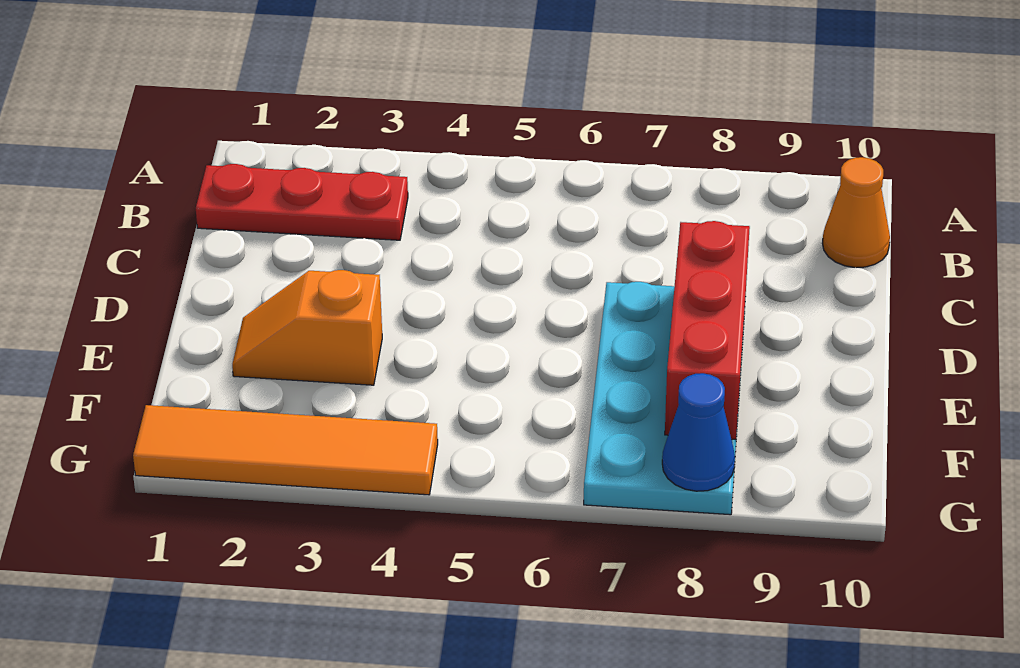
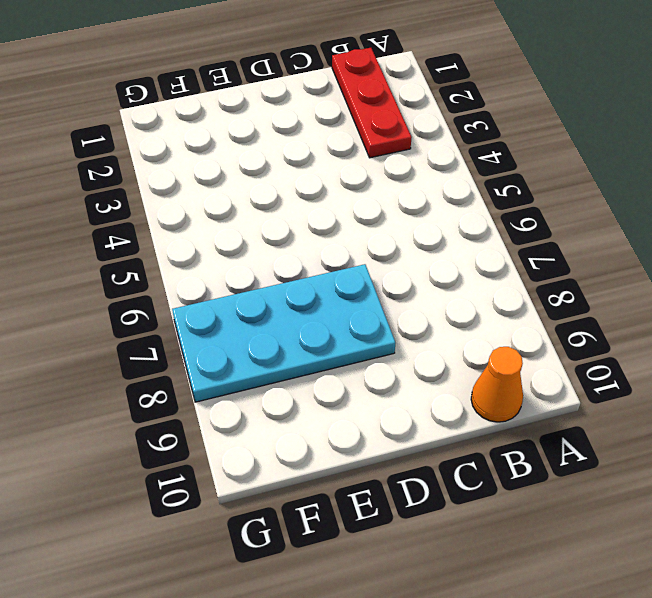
none -> orange 1x2 slope [232,270,382,385]
none -> orange 1x4 tile [133,405,438,495]

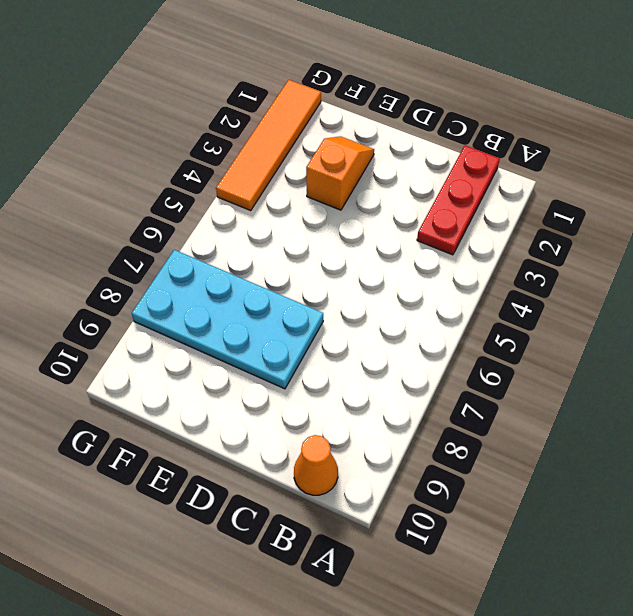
none -> red 1x3 brick [665,221,750,440]
none -> blue 1x1 cone [662,373,735,491]

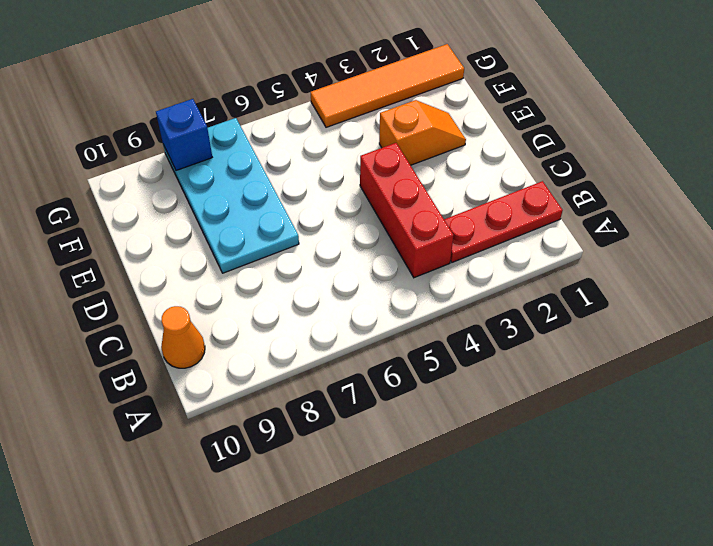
red 1x3 brick [360,143,454,278] -> red 1x3 brick moved to [665,221,750,440]
blue 1x1 brick [156,99,212,170] -> blue 1x1 cone [662,373,735,491]

